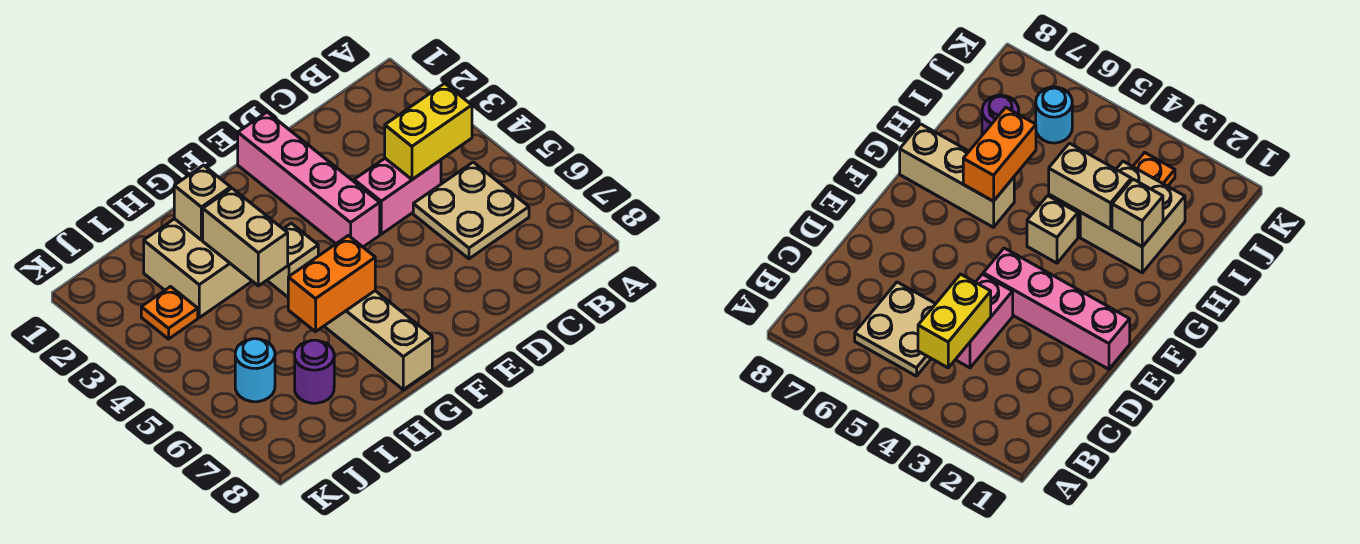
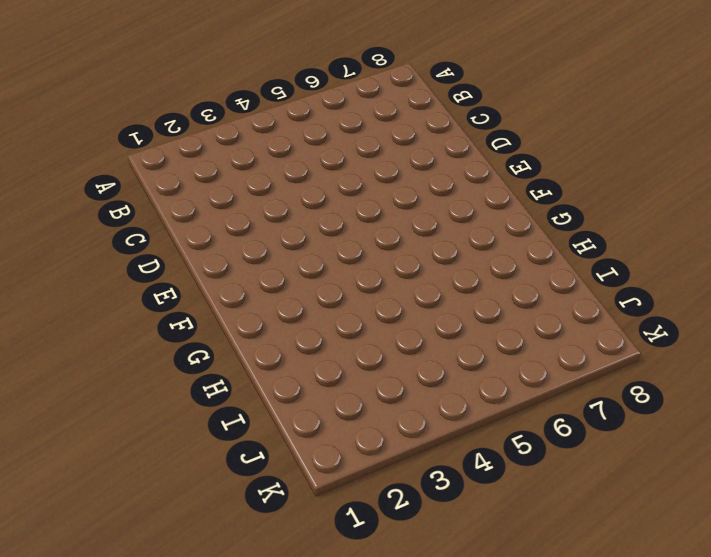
none -> tan 2x2 plate [413,162,529,259]
none -> pink 1x2 brick [354,158,441,234]
none -> pink 1x4 brick [238,112,380,247]

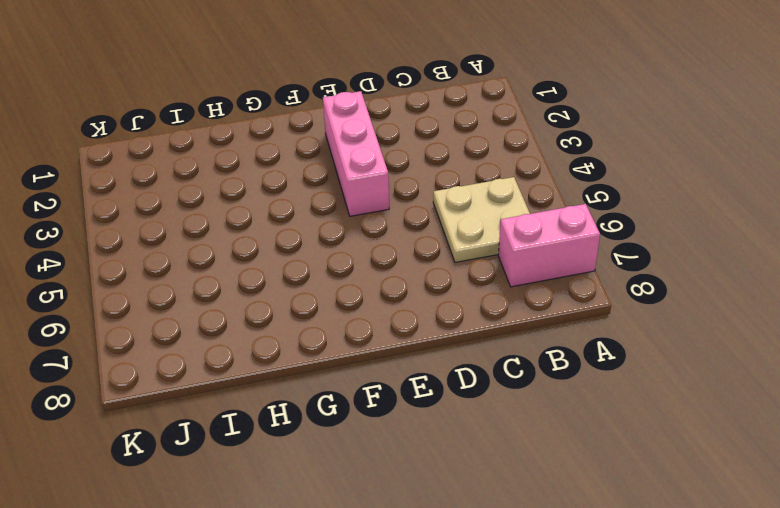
pink 1x2 brick [498,204,600,287] -> pink 1x2 brick moved to [354,158,441,234]
pink 1x3 brick [323,91,389,216] -> pink 1x4 brick [238,112,380,247]
none -> tan 1x1 brick [267,223,318,297]
none -> tan 1x3 brick [324,291,432,390]
none -> tan 2x2 brick [144,219,252,318]

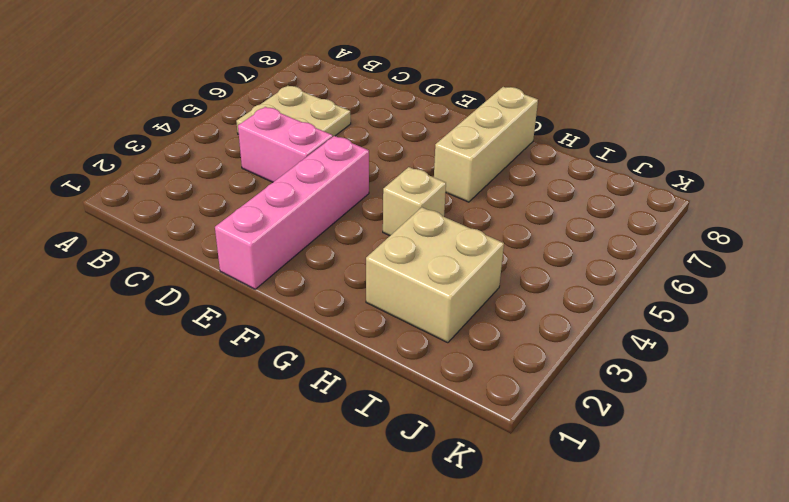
none -> purple 1x1 round brick [295,340,334,403]
none -> orange 1x1 plate [141,287,198,339]
none -> cyan 1x1 round brick [235,339,275,402]

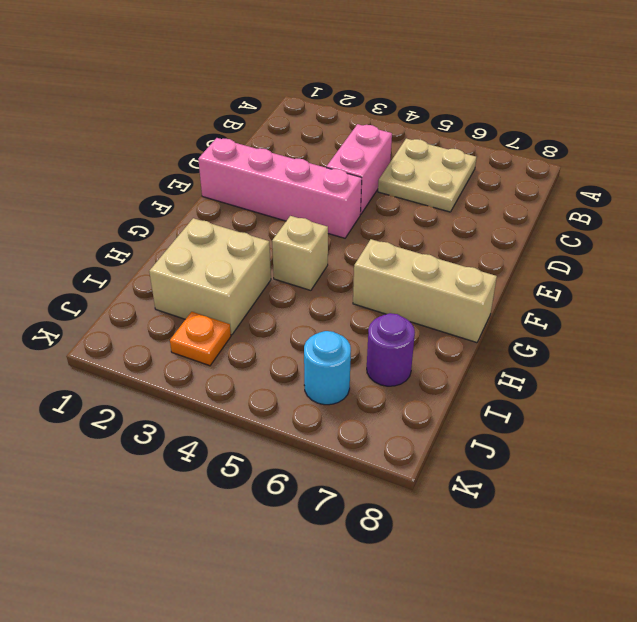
none -> yellow 1x2 brick [385,83,472,179]
none -> orange 1x2 brick [288,236,375,332]
none -> tan 1x1 brick [174,165,231,240]

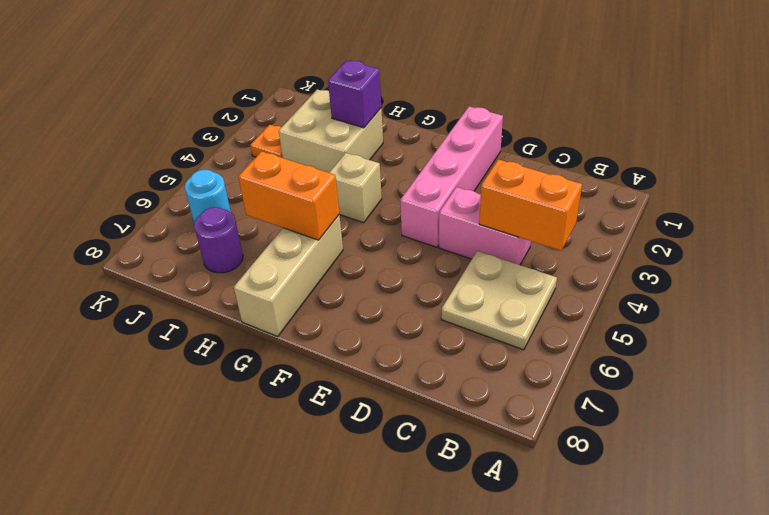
orange 1x2 brick [479,159,582,251] -> yellow 1x2 brick [385,83,472,179]
purple 1x1 brick [328,60,381,128] -> tan 1x1 brick [174,165,231,240]
none -> tan 1x2 brick [203,188,288,286]

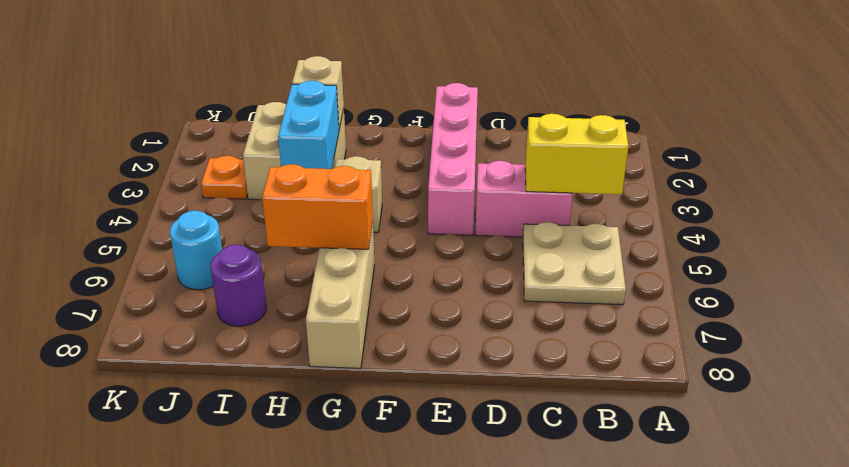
cyan 1x2 brick [278,81,339,169] -> tan 1x2 brick [203,188,288,286]

